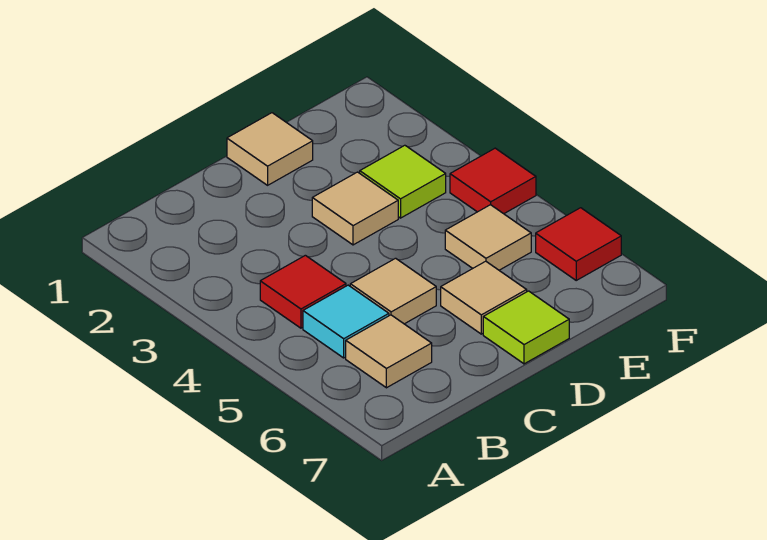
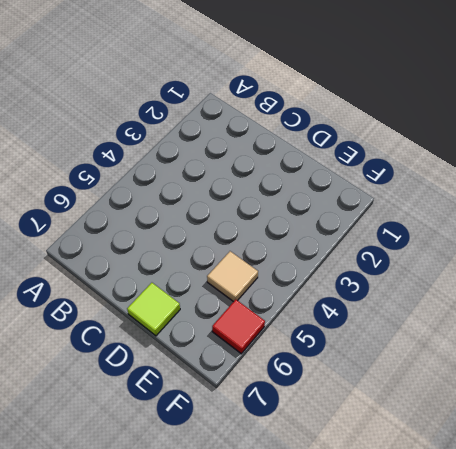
none -> red 1x1 tile [260,255,346,328]
none -> cyan 1x1 tile [303,285,389,358]
none -> tan 1x1 tile [346,315,432,388]

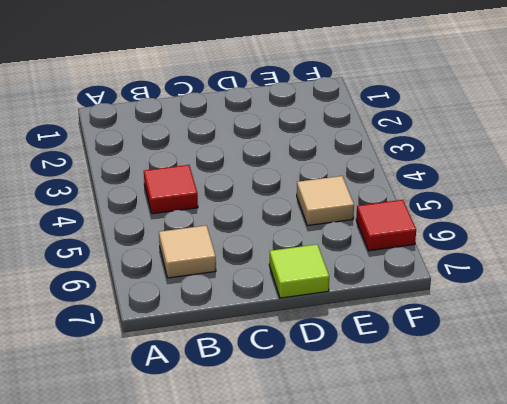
none -> cyan 1x1 tile [303,285,389,358]
none -> tan 1x1 tile [350,258,436,324]
none -> tan 1x1 tile [227,113,313,185]

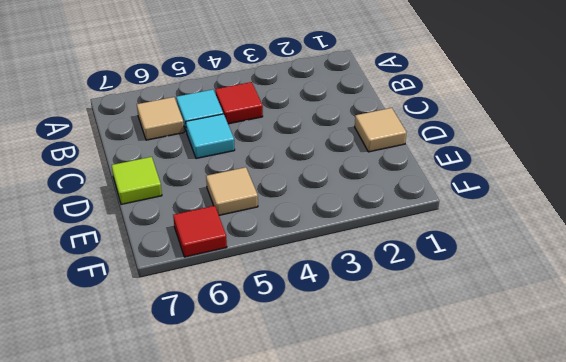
cyan 1x1 tile [186,114,235,159] -> tan 1x1 tile [350,258,436,324]
none -> tan 1x1 tile [312,172,398,245]
none -> tan 1x1 tile [441,261,527,334]
none -> lime 1x1 tile [360,145,446,218]

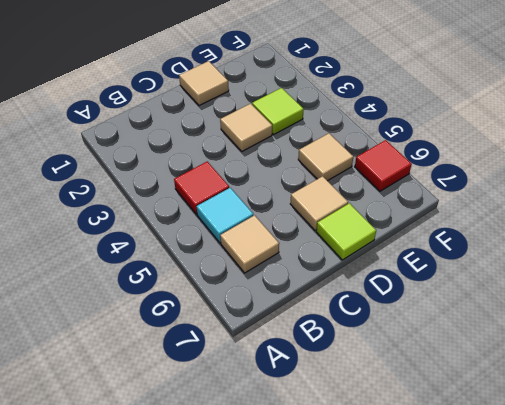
none -> tan 1x1 tile [350,258,436,324]
none -> red 1x1 tile [450,148,536,214]

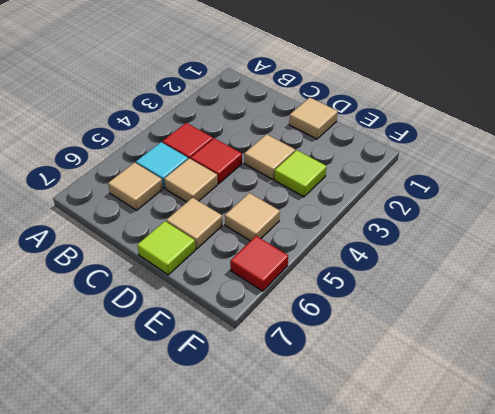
red 1x1 tile [190,138,242,184] -> red 1x1 tile moved to [450,148,536,214]

